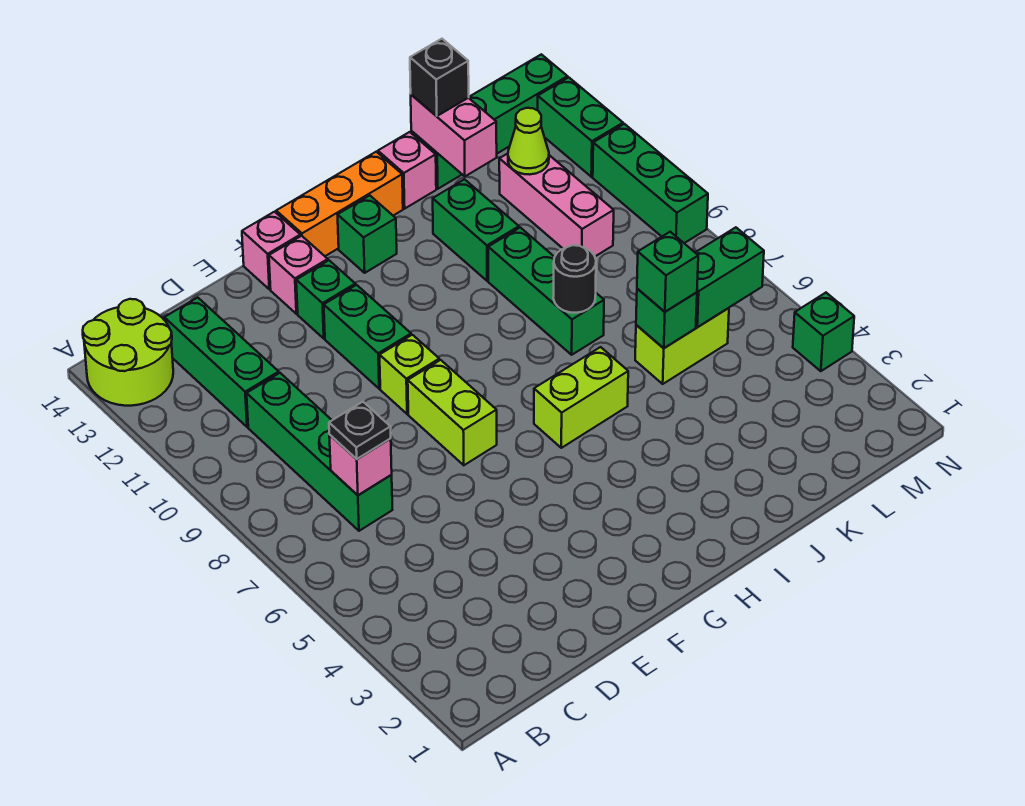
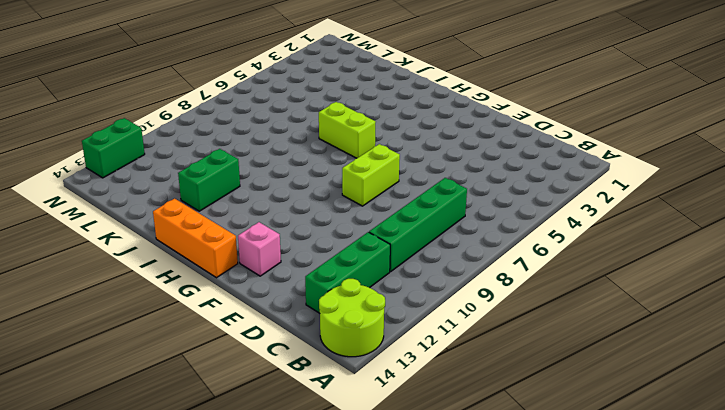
none -> lime 1x1 brick [380,335,439,414]
none -> green 1x2 brick [324,285,411,389]
none -> green 1x1 brick [296,260,355,338]
none -> pink 1x1 brick [242,212,300,289]

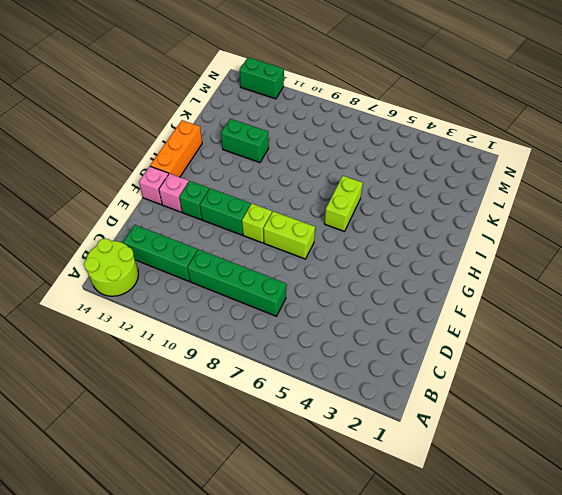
none -> green 1x1 brick [338,195,397,273]
none -> green 1x3 brick [488,227,604,355]
none -> pink 1x1 brick [378,132,436,209]
none -> lime 1x2 brick [635,308,729,384]

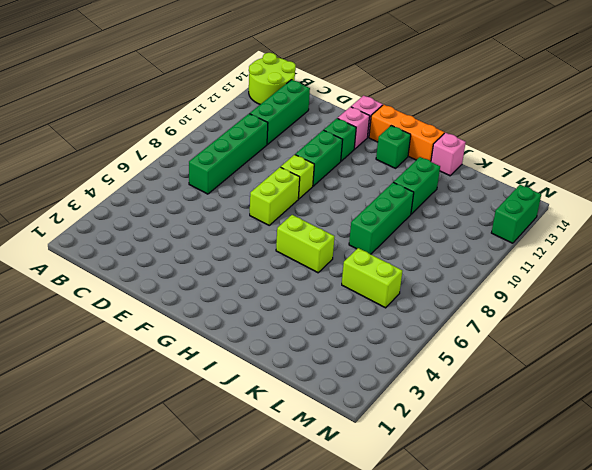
none -> green 1x4 brick [411,54,568,189]
none -> pink 1x3 brick [499,154,614,256]
none -> green 1x1 brick [793,293,854,371]
none -> green 1x3 brick [593,124,708,243]

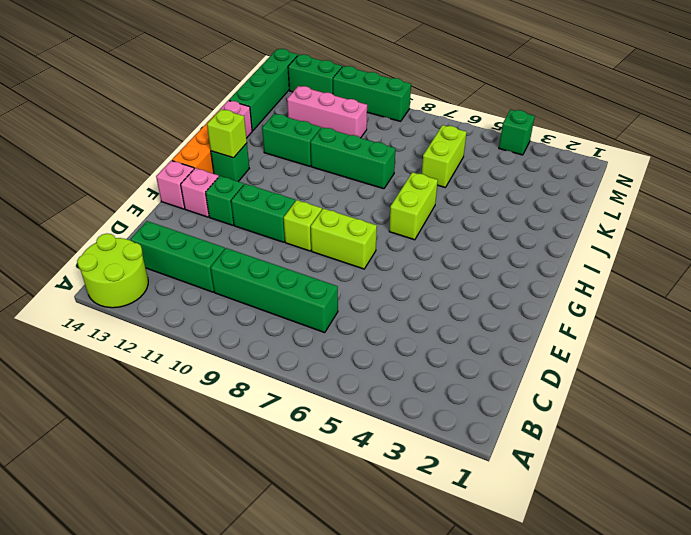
lime 1x1 brick [207,109,247,158] -> none
none -> pink 1x1 brick [329,435,392,495]
none -> black 1x1 round brick [553,245,596,313]
none -> green 1x1 brick [636,289,697,348]
none -> pink 1x2 brick [411,95,497,176]

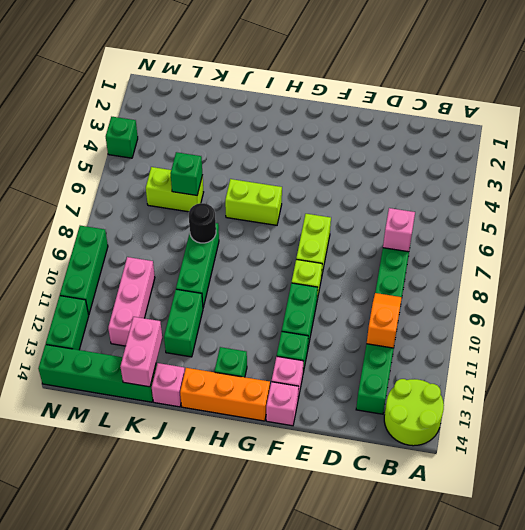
orange 1x2 slope [367,293,402,348] -> none
none -> green 1x2 brick [695,227,764,327]
none -> lime 1x1 cone [508,108,549,175]
none -> black 1x1 plate [329,402,391,459]
none -> green 1x1 brick [637,232,698,312]

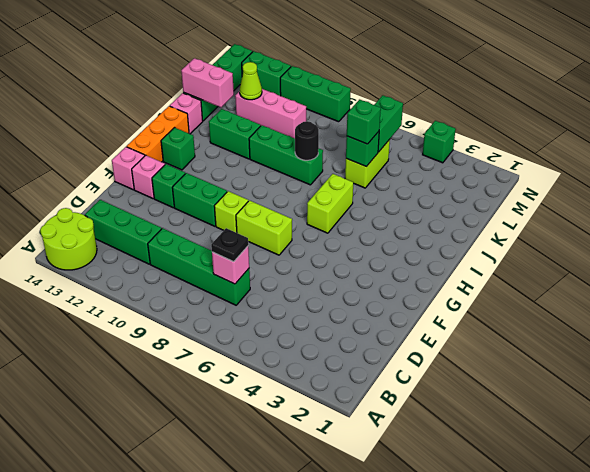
none -> black 1x1 brick [410,39,469,116]

